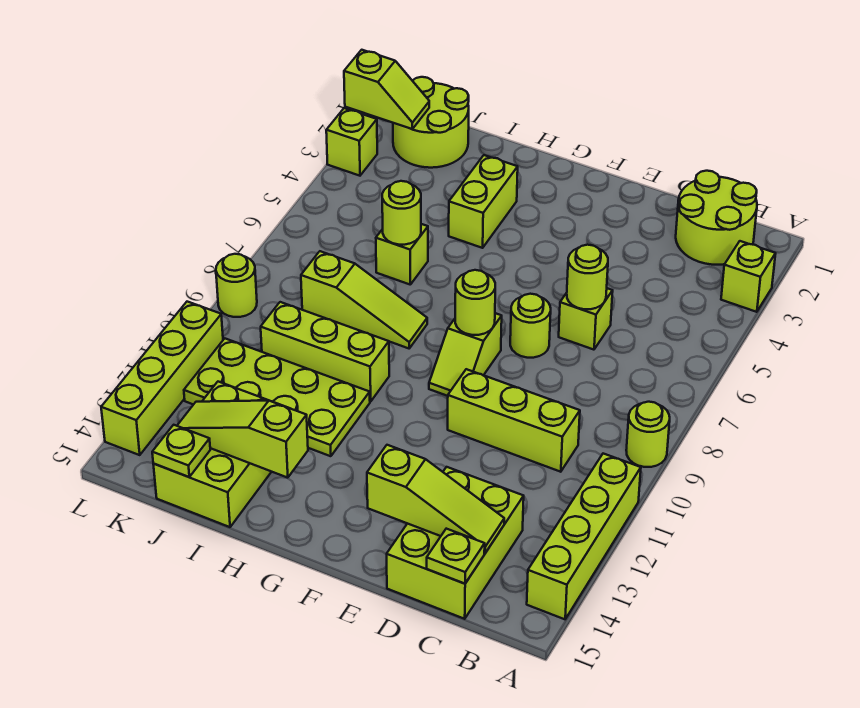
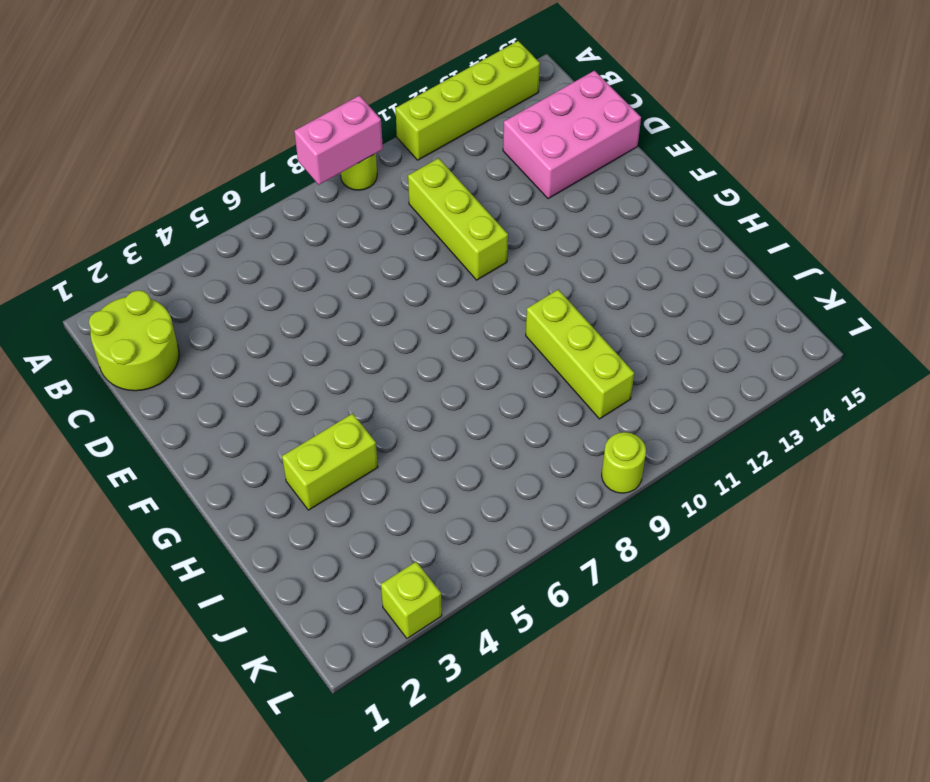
pink 1x2 brick [294,95,383,185] -> none
pink 2x3 brick [503,71,641,199] -> lime 2x3 brick [387,467,524,619]
none -> lime 1x1 brick [721,241,776,312]
none -> lime 1x1 brick [559,288,613,350]
none -> lime 1x1 round brick [510,294,551,358]

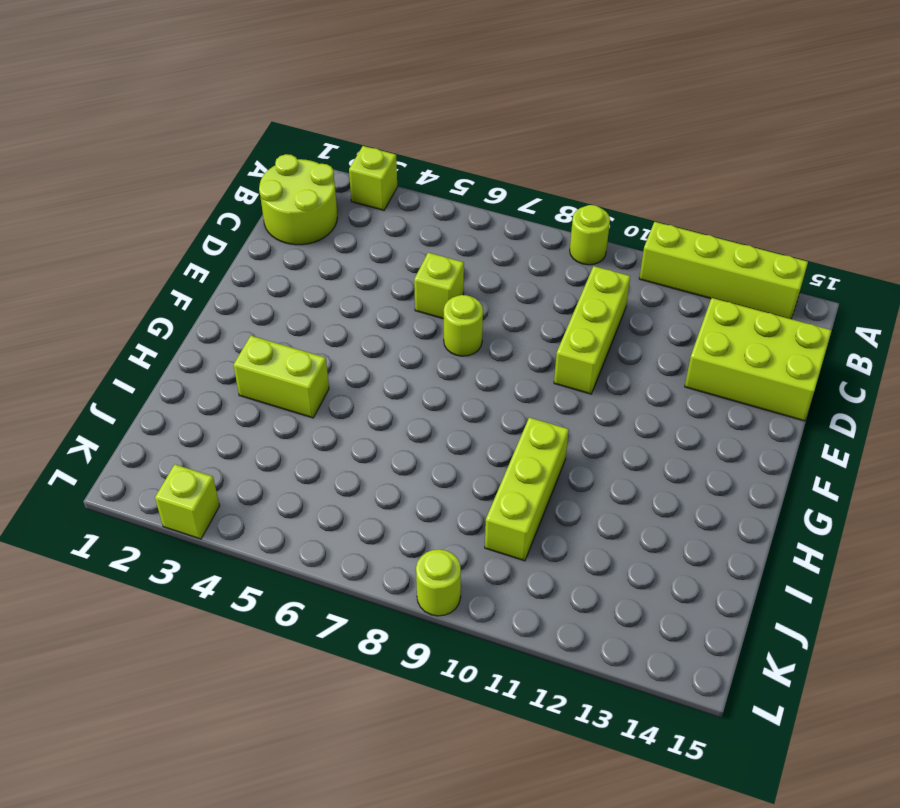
none -> lime 1x2 slope [429,313,502,396]
none -> lime 1x3 slope [301,251,427,348]
none -> lime 2x4 plate [184,339,370,456]

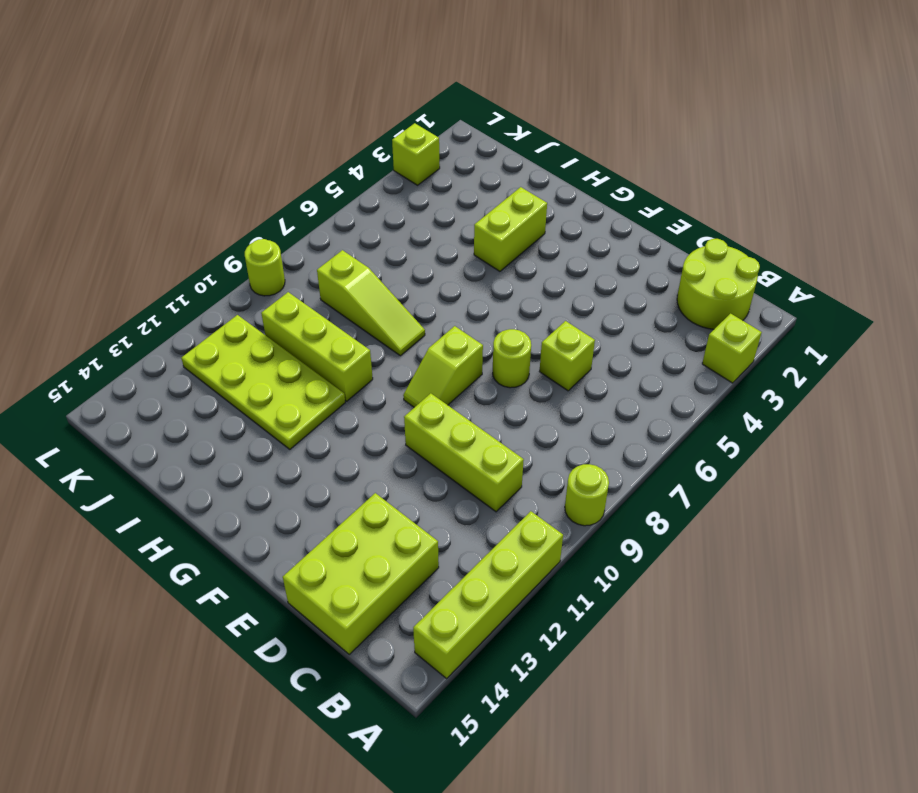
none -> lime 1x1 brick [376,224,428,285]
none -> lime 2x3 brick [153,382,271,527]
none -> lime 2x2 round brick [393,77,469,168]

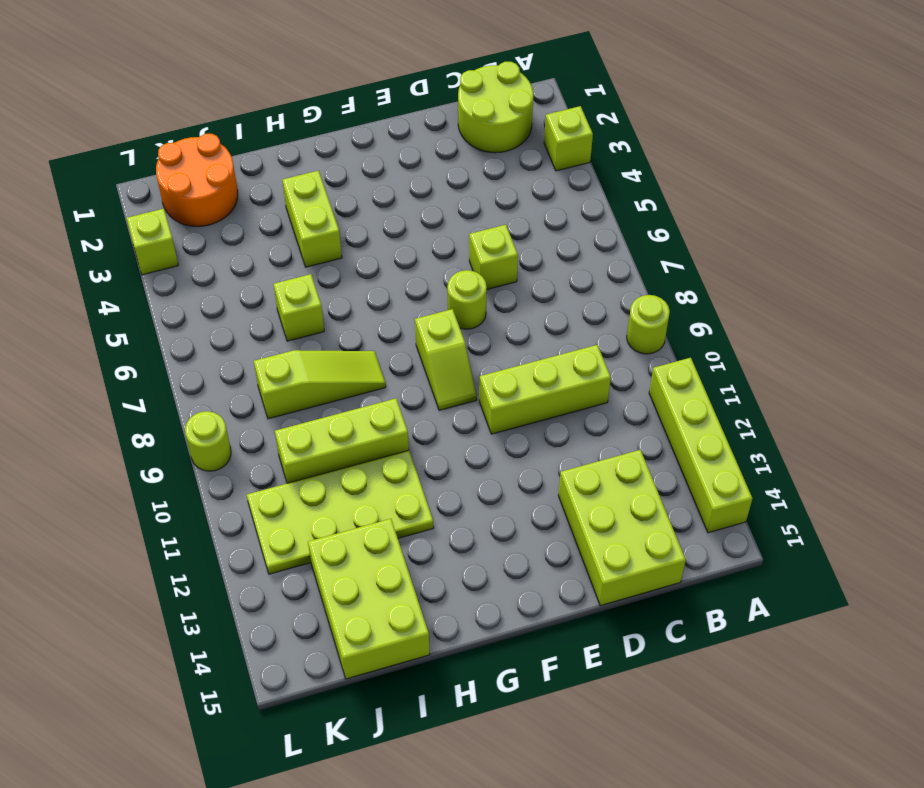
orange 2x2 round brick [156,134,238,226] -> lime 2x2 round brick [393,77,469,168]
none -> lime 1x4 brick [101,302,223,455]
none -> lime 1x3 slope [367,445,504,553]
none -> lime 1x1 plate [427,529,485,584]

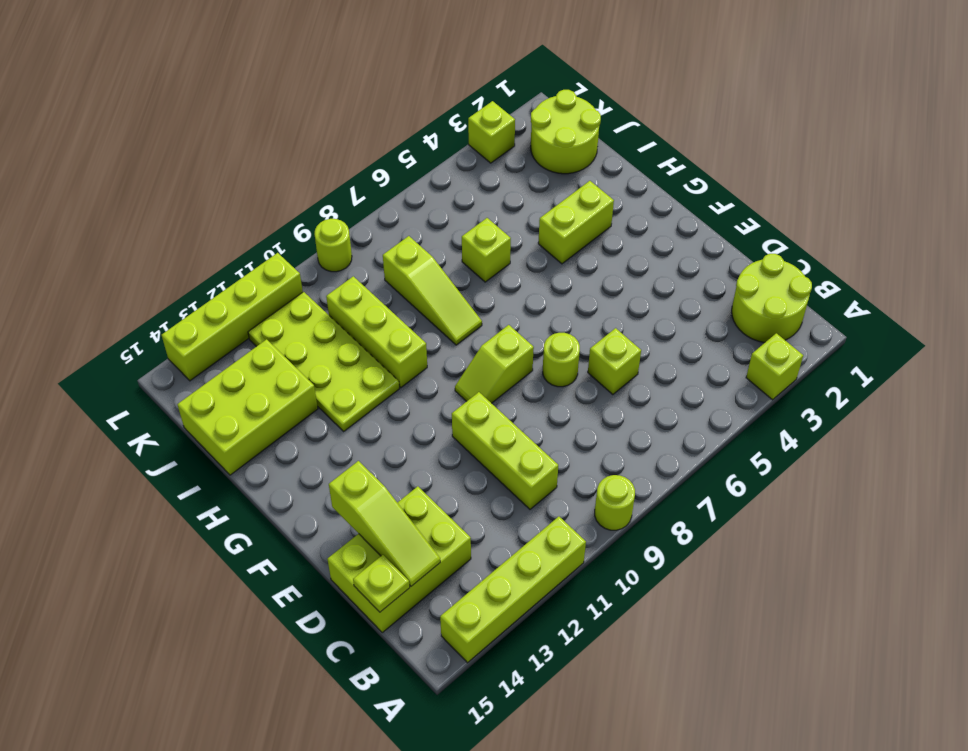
none -> lime 1x1 round brick [567,245,608,309]
none -> lime 1x1 round brick [455,270,495,335]
none -> lime 1x3 slope [177,401,308,478]

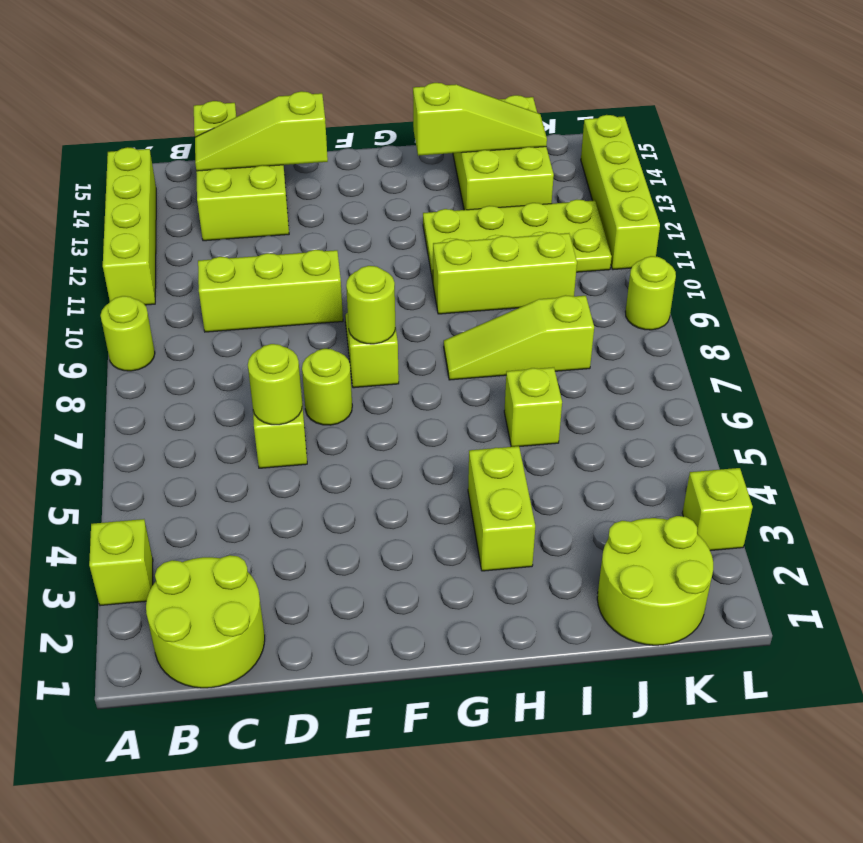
none -> lime 1x1 round brick [382,181,421,245]
none -> lime 1x1 plate [152,425,210,477]
none -> lime 1x2 slope [344,50,429,129]

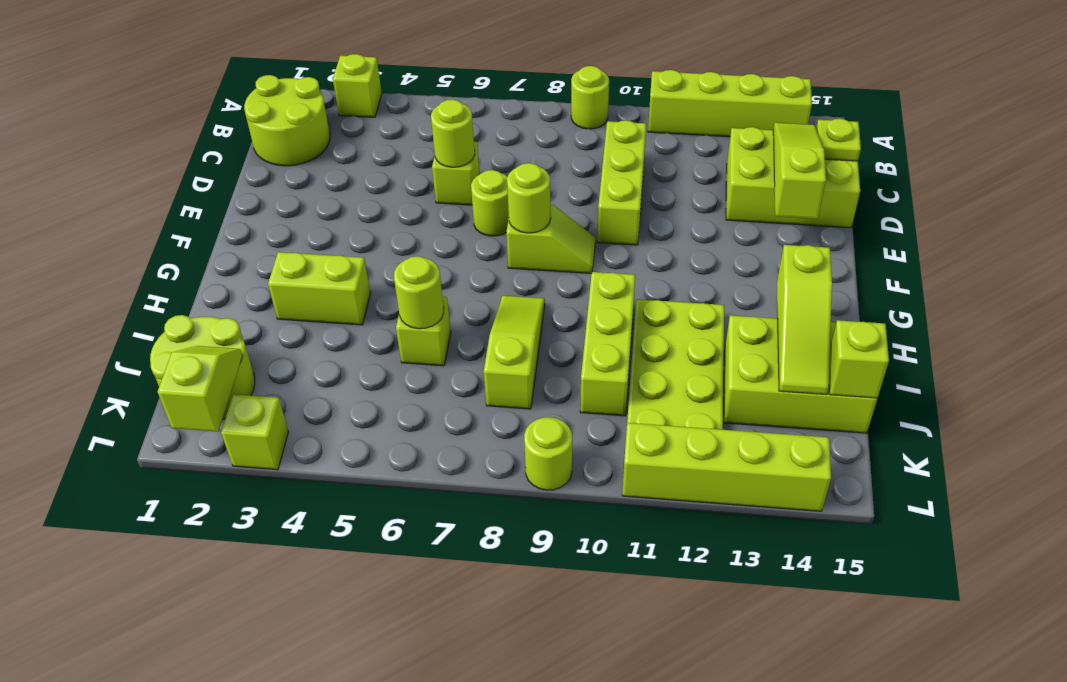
lime 1x1 brick [829,320,889,398] -> lime 1x1 plate [152,425,210,477]

